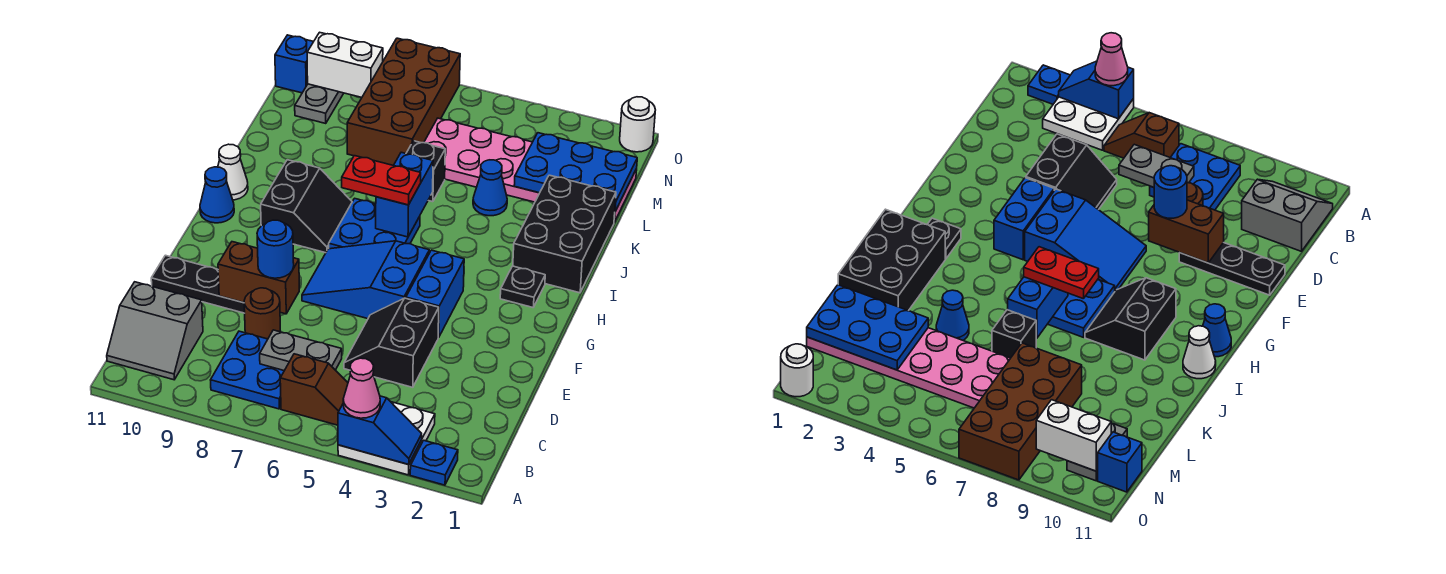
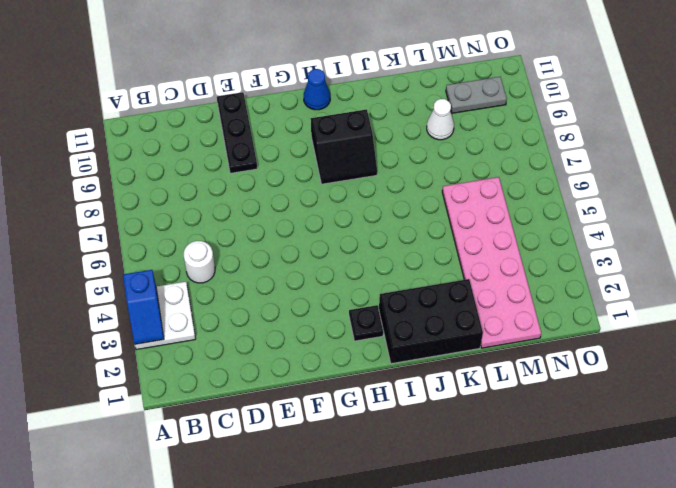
white 1x1 round brick [184,241,215,283] -> white 1x1 round brick moved to [620,97,655,152]
white 1x1 cone [427,99,454,140] -> white 1x1 cone moved to [218,144,248,200]
none -> blue 1x1 plate [410,440,458,485]
none -> brown 1x2 slope [280,354,348,425]
none -> blue 2x2 plate [211,331,284,409]
none -> grey 2x2 slope [107,282,203,380]

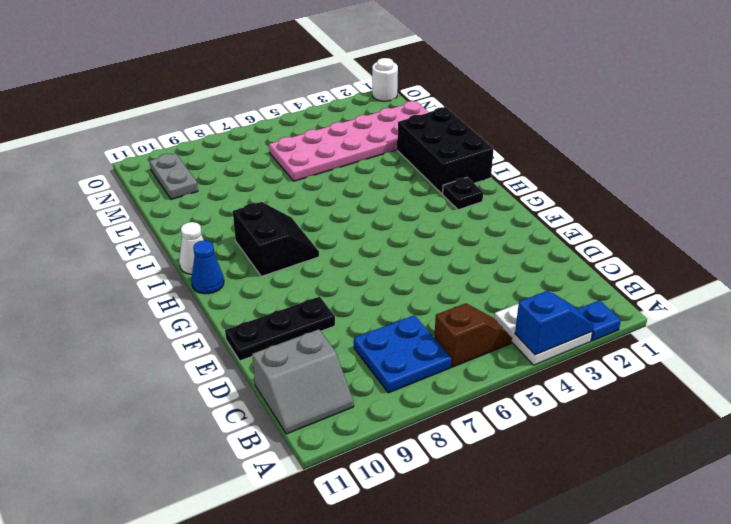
none -> black 2x2 slope [344,298,439,387]
none -> brown 1x1 round brick [244,288,281,339]
none -> blue 1x2 brick [406,250,464,337]
none -> blue 2x3 slope [302,241,429,319]

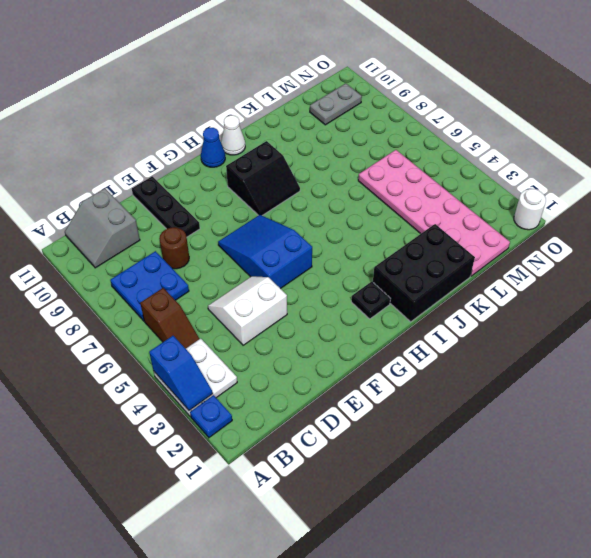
white 2x2 slope [208,276,287,345] -> black 2x2 slope [344,298,439,387]
none -> blue 1x2 brick [406,250,464,337]
none -> blue 2x2 plate [329,198,420,249]
none -> blue 1x1 cone [473,160,507,216]
none -> black 1x1 brick [406,141,445,202]

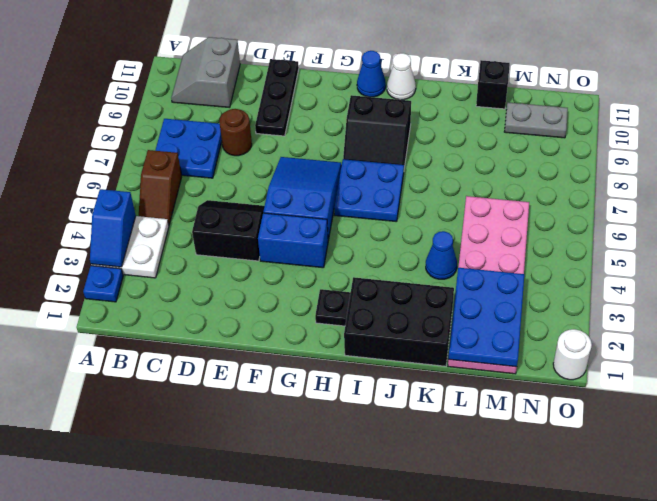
black 1x1 brick [476,60,510,109] -> black 1x1 brick moved to [406,141,445,202]
none -> brown 2x4 brick [347,38,460,165]
none -> blue 1x1 brick [275,35,314,93]
none -> grey 1x2 plate [260,330,342,371]
none -> brown 1x2 brick [218,242,299,314]

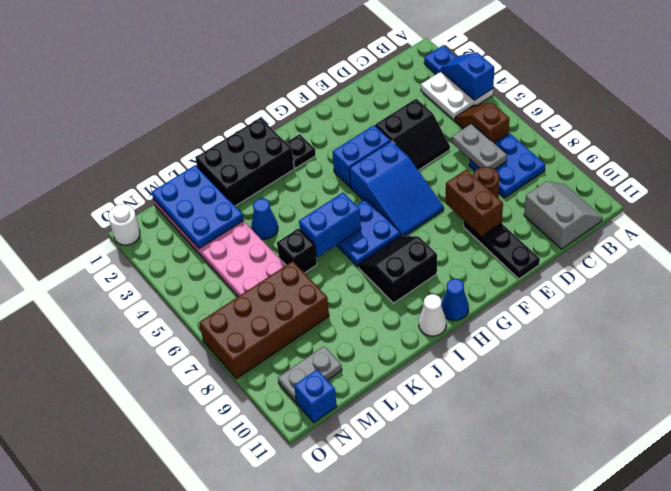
none -> white 1x2 brick [307,32,383,98]
none -> pink 1x1 cone [343,358,380,418]
none -> blue 1x1 round brick [257,220,294,278]
none -> red 1x2 plate [342,156,421,205]

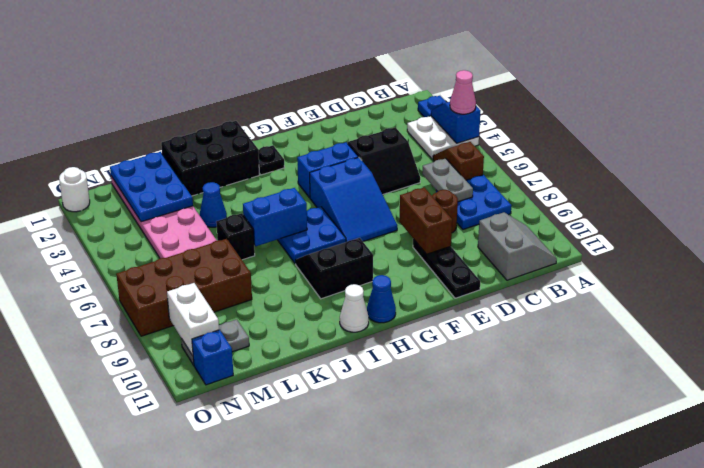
none -> blue 1x1 round brick [257,220,294,278]
none -> red 1x2 plate [342,156,421,205]

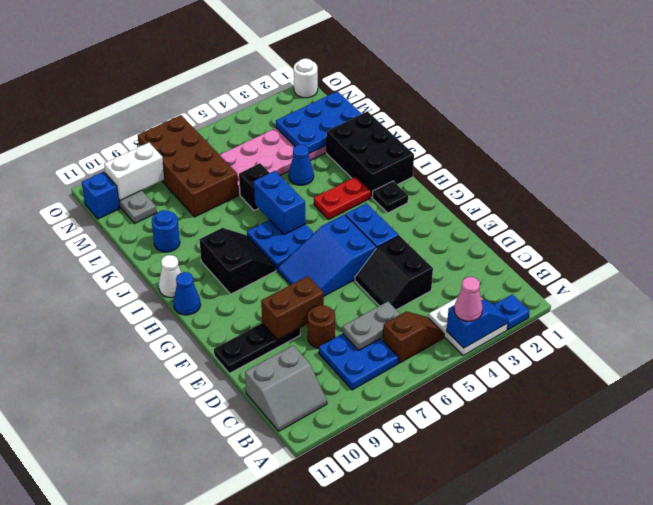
red 1x2 plate [314,177,371,219] -> red 1x2 plate moved to [342,156,421,205]
blue 1x1 round brick [152,210,180,252] -> blue 1x1 round brick moved to [257,220,294,278]

